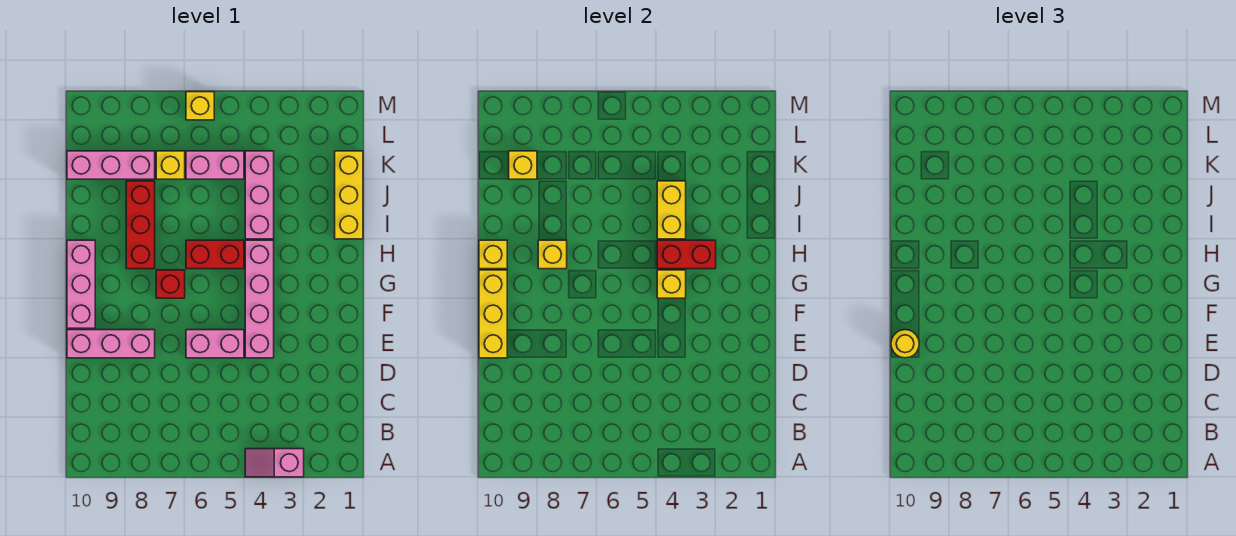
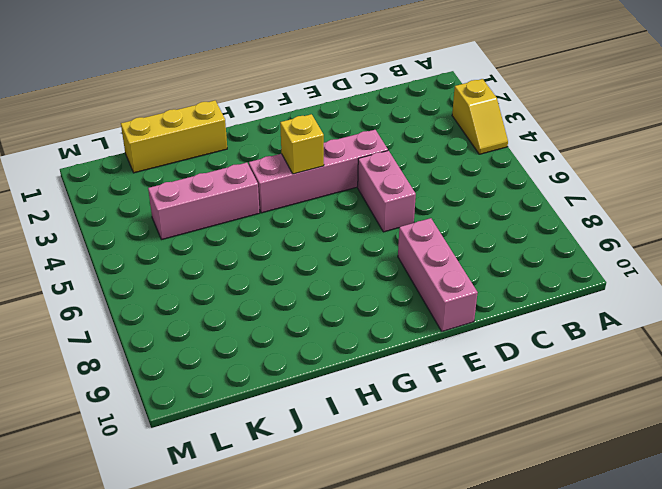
yellow 1x2 slope [452,79,508,154] -> pink 1x2 slope [245,449,304,477]
none -> pink 1x3 brick [67,240,95,328]
none -> red 1x1 brick [156,270,185,298]
none -> red 1x2 brick [186,240,244,269]

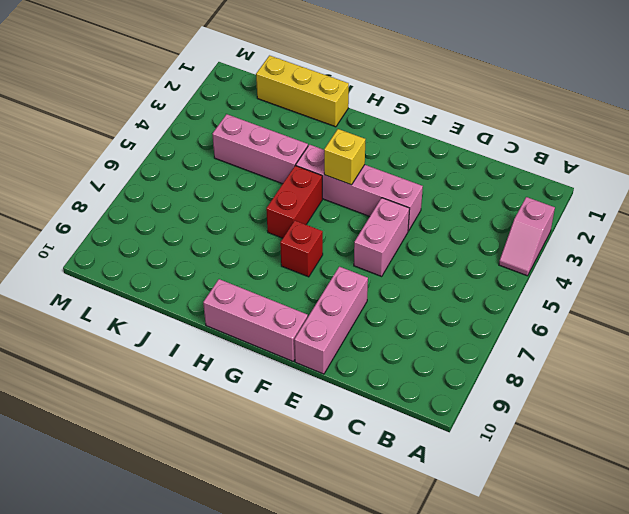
none -> red 1x3 brick [126,181,155,269]
none -> pink 1x2 brick [186,151,244,179]
none -> yellow 1x1 brick [156,151,185,179]

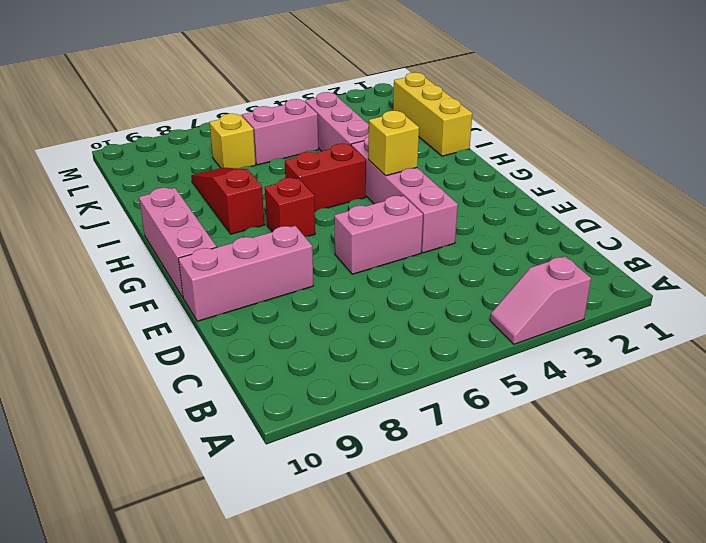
red 1x3 slope [191,168,265,234] -> red 1x3 brick [126,181,155,269]
none -> pink 1x3 brick [67,151,155,179]
none -> yellow 1x1 brick [186,92,214,120]
none -> yellow 1x3 brick [479,270,507,358]

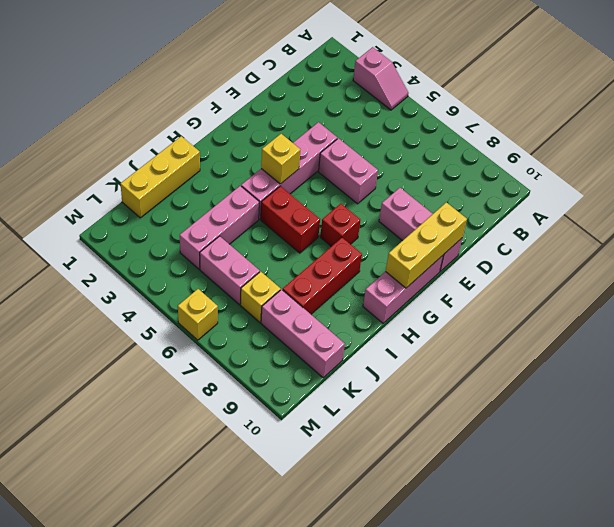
none -> red 1x2 brick [657,240,716,269]
none -> yellow 1x1 brick [538,240,567,269]
none -> yellow 1x1 brick [479,240,507,269]

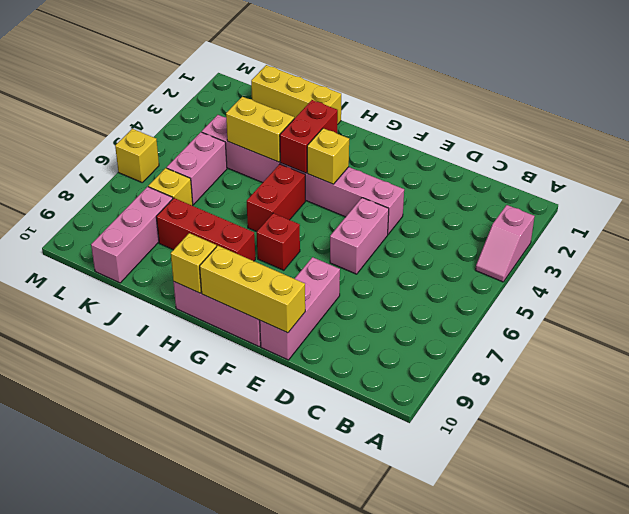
none -> yellow 1x1 brick [538,240,567,269]
none -> yellow 1x1 brick [509,151,537,179]
none -> yellow 1x1 round brick [891,330,919,358]

